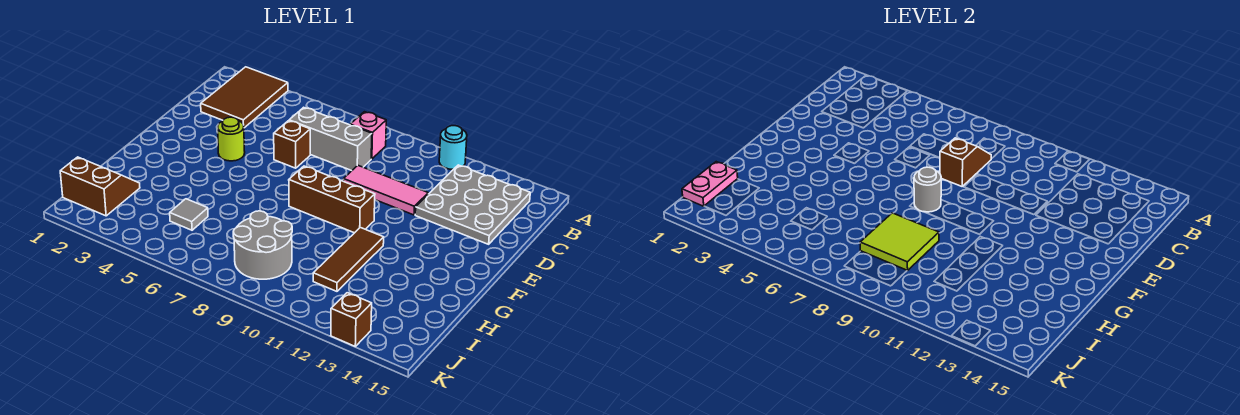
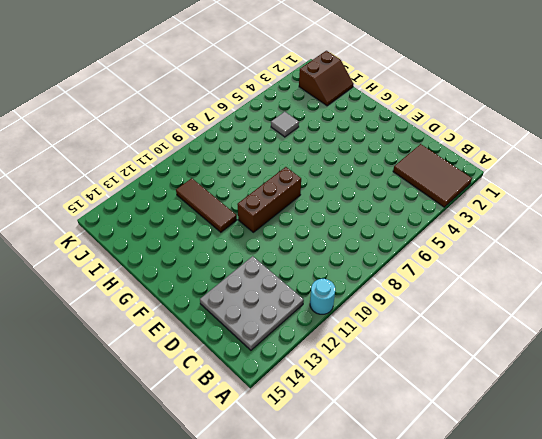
none -> pink 1x1 brick [350,112,386,159]
none -> grey 1x3 brick [289,107,372,171]
none -> brown 1x1 brick [274,121,310,168]

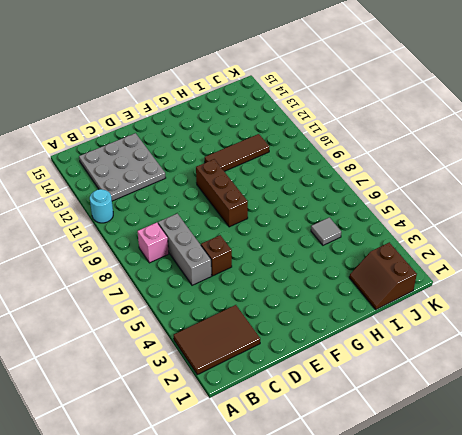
none -> pink 1x3 tile [343,166,428,215]
none -> lime 1x1 round brick [218,117,245,161]
none -> grey 2x2 round brick [233,211,292,279]

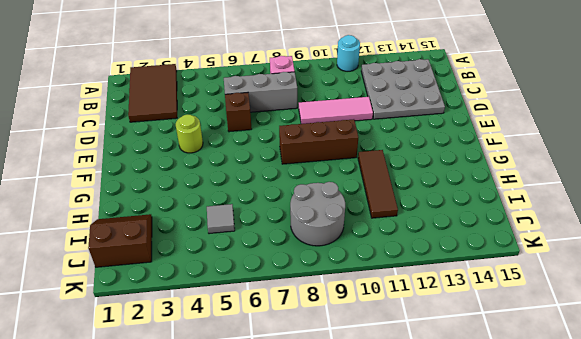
none -> brown 1x1 brick [331,293,372,346]
none -> brown 1x2 slope [940,138,992,186]
none -> grey 1x1 round brick [914,167,941,212]

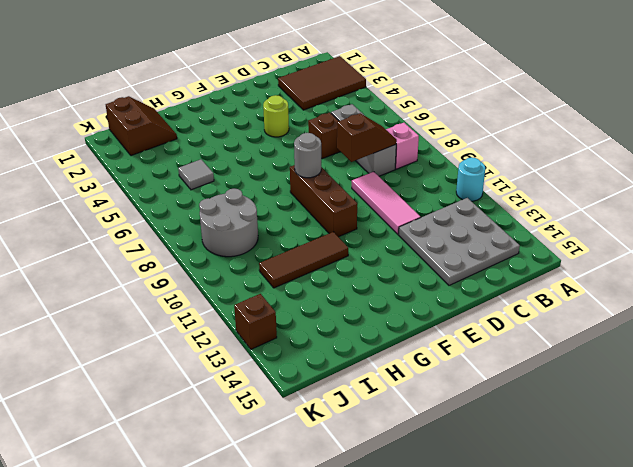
none -> lime 2x2 tile [860,213,939,271]
none -> pink 1x2 plate [682,162,738,206]

